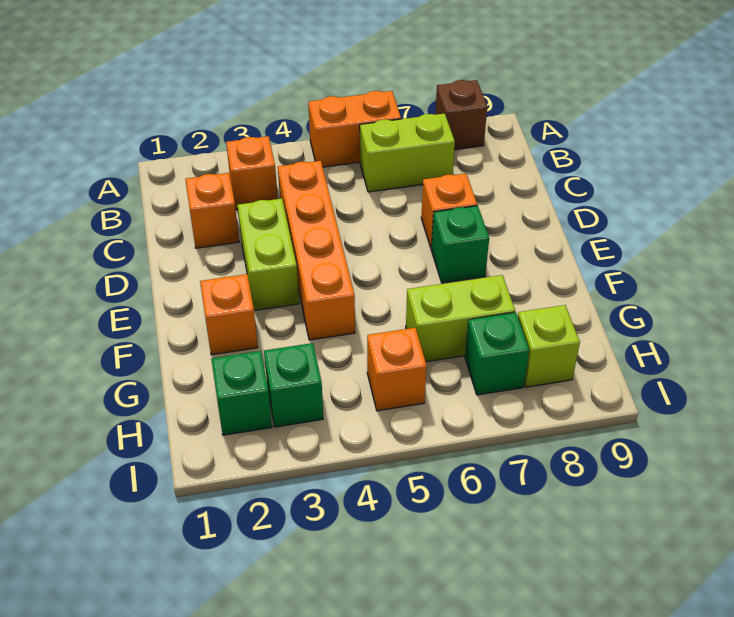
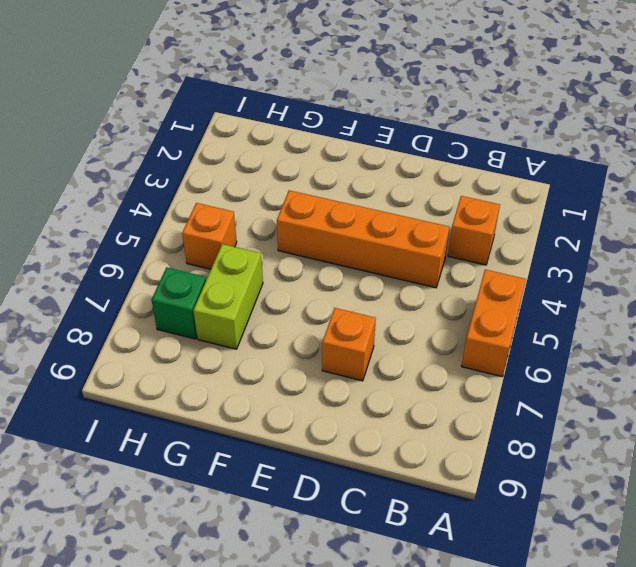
none -> brown 1x1 brick [435,80,487,150]
none -> lime 1x2 brick [360,113,455,192]
none -> orange 1x1 brick [185,173,239,248]

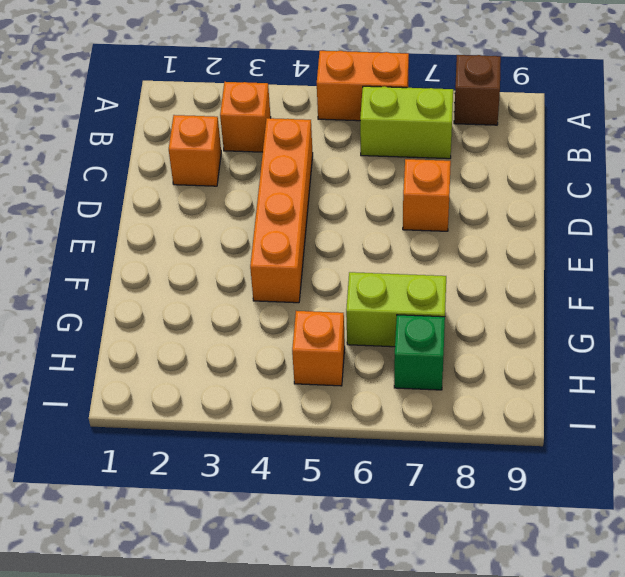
none -> lime 1x2 brick [238,199,299,310]
none -> green 1x1 brick [431,206,489,283]
none -> orange 1x1 brick [200,274,258,355]

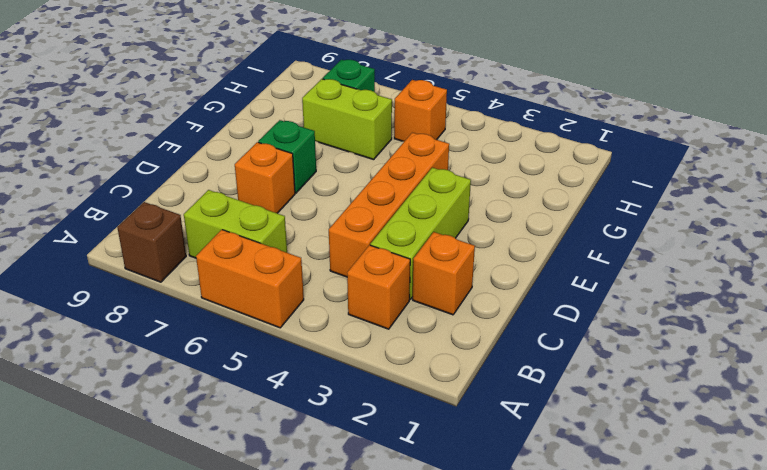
lime 1x3 brick [370,168,471,300] -> lime 1x2 brick [238,199,299,310]
none -> orange 1x1 brick [200,274,258,355]
none -> green 1x1 brick [211,351,272,435]
none -> green 1x1 brick [264,343,323,427]

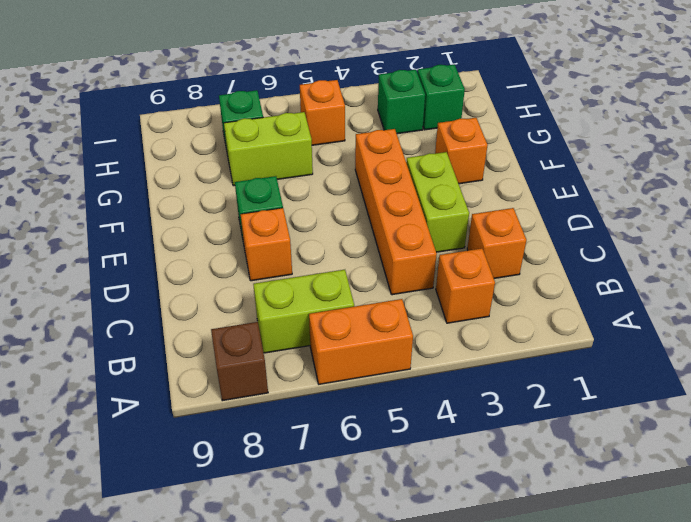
none -> lime 1x1 brick [518,305,580,387]

